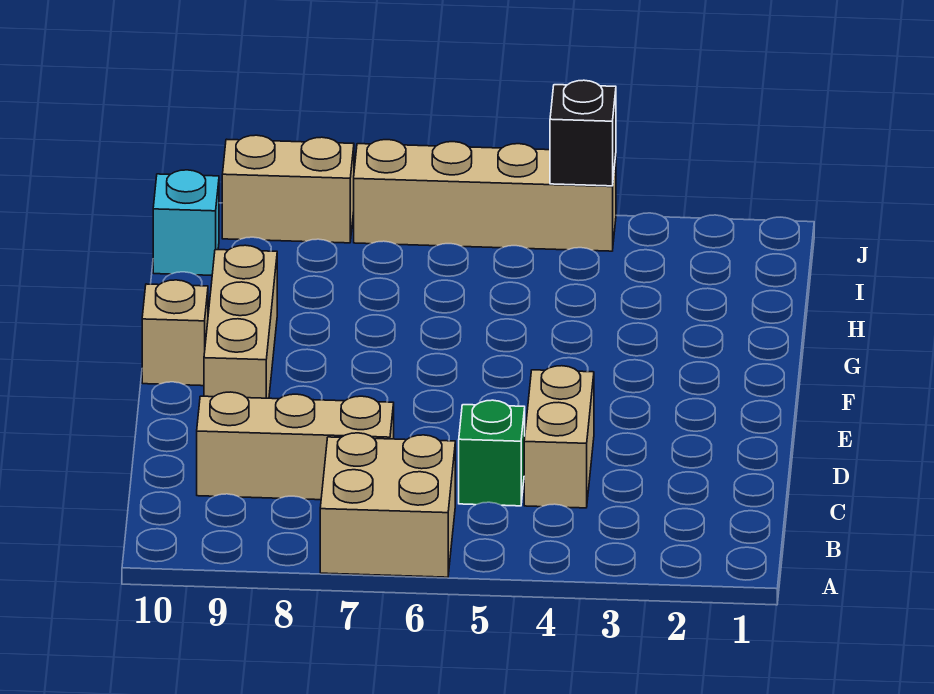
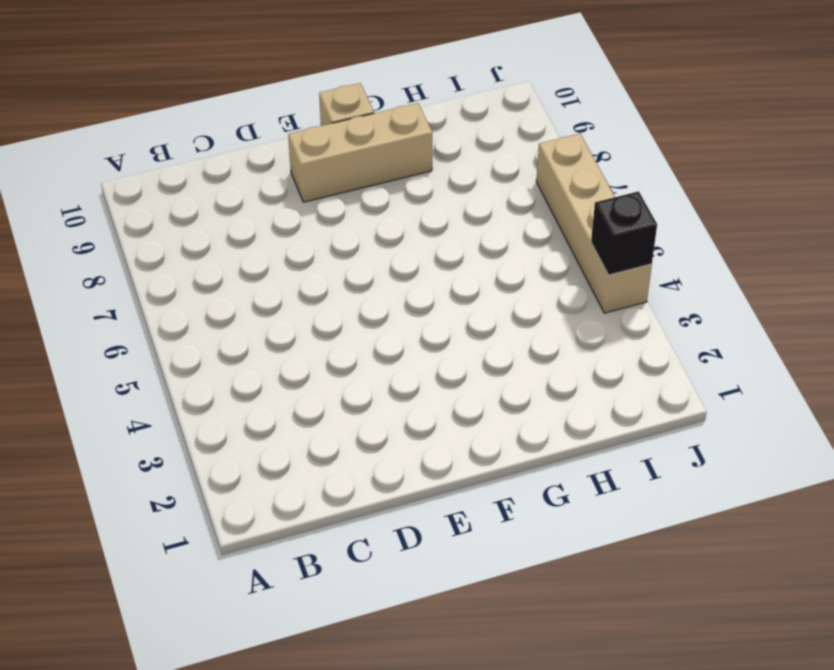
none -> tan 2x2 brick [320,433,455,577]
none -> tan 1x2 brick [524,366,594,508]

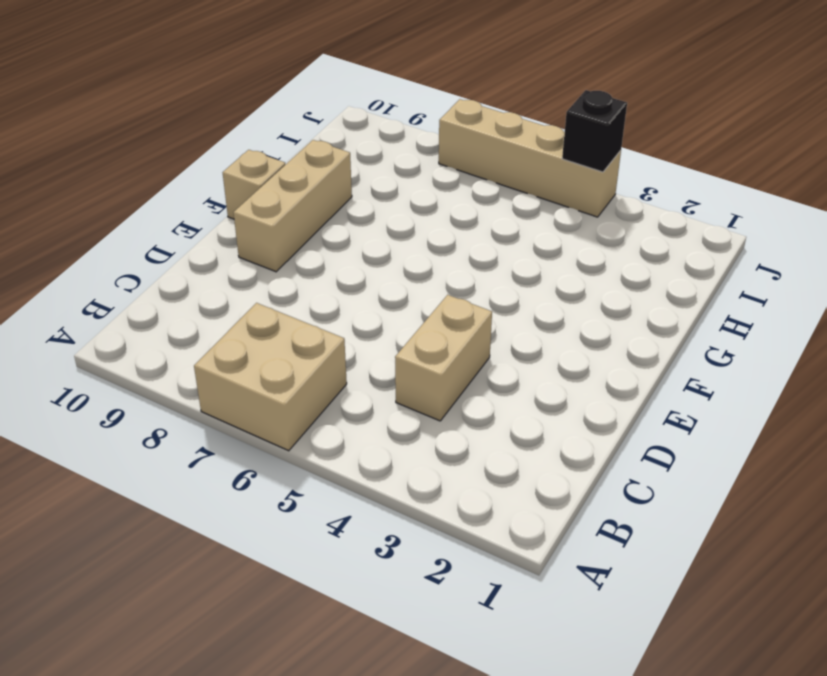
none -> green 1x1 brick [459,400,525,506]
none -> tan 1x3 brick [197,392,394,500]

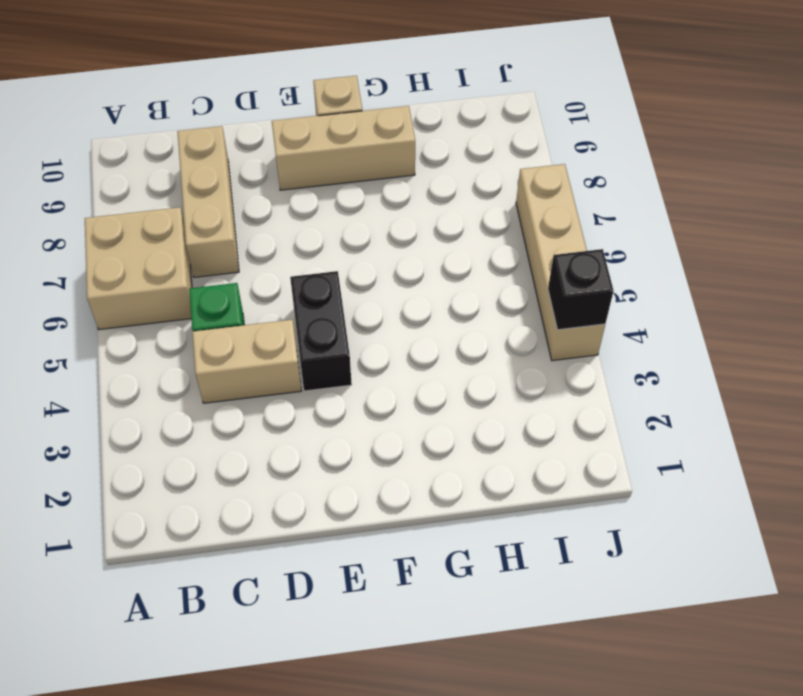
black 1x2 brick [290,271,352,391] -> none
none -> cyan 1x1 brick [153,170,219,275]
none -> tan 1x2 brick [222,135,354,243]

